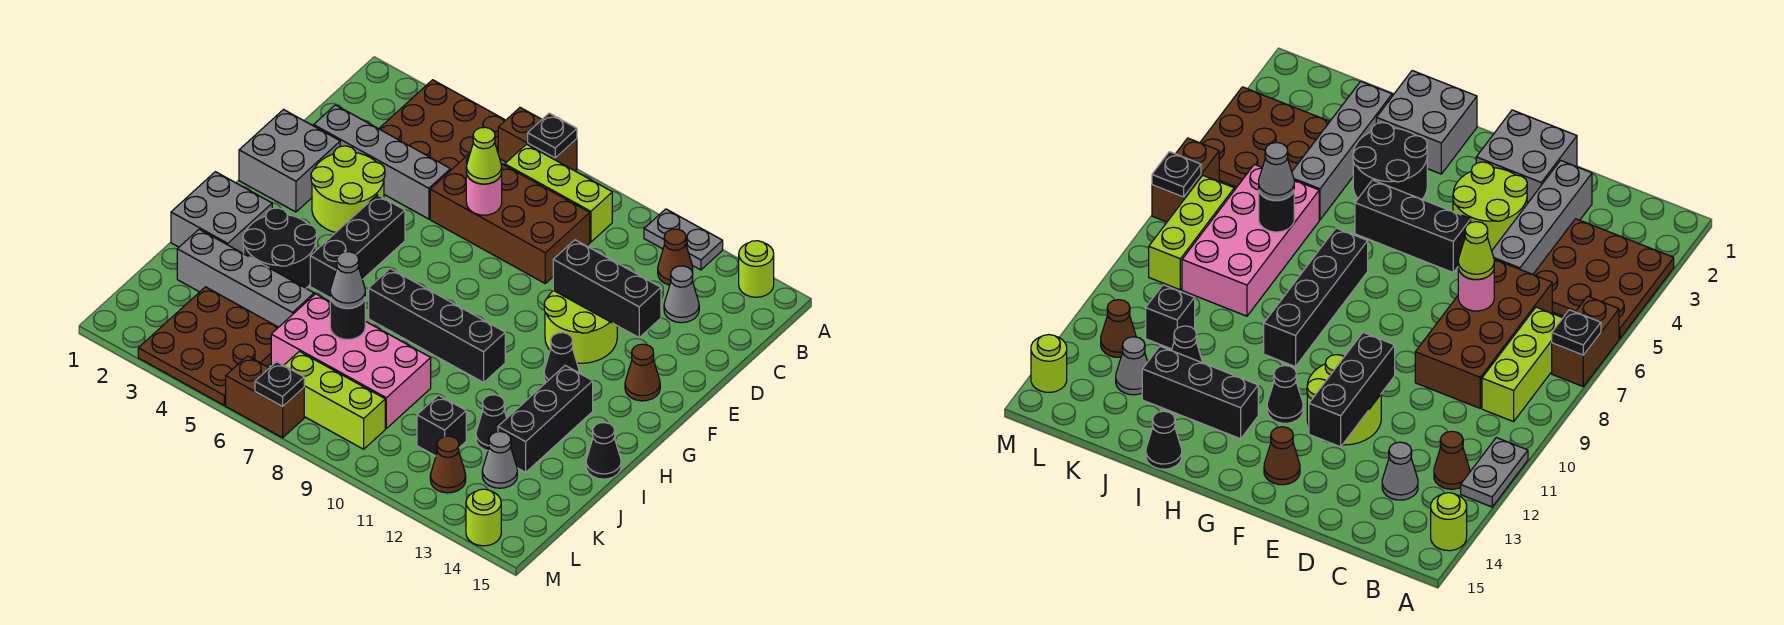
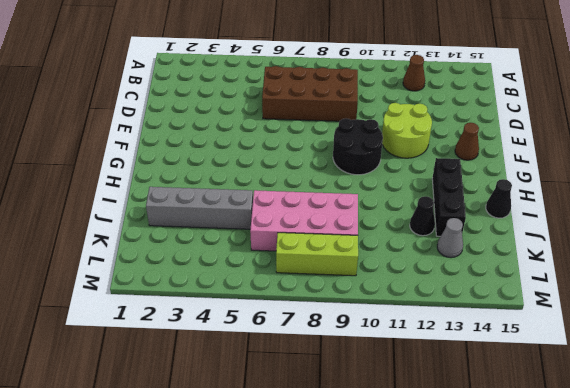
black 2x2 round brick [333,118,383,175] -> black 2x2 round brick moved to [243,208,317,288]
none -> brown 3x3 plate [379,80,506,171]
none -> brown 1x2 brick [498,108,577,171]
none -> grey 1x2 plate [644,209,723,270]
none -> lime 1x1 round brick [739,241,774,297]

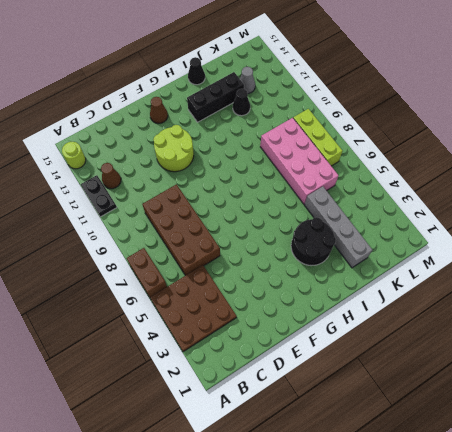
black 1x2 plate [81,175,117,217] -> grey 1x2 plate [644,209,723,270]
none -> lime 1x3 brick [505,144,612,242]
none -> grey 1x1 cone [664,266,699,323]
none -> grey 1x4 brick [314,105,450,219]
none -> grey 2x2 brick [239,110,340,212]

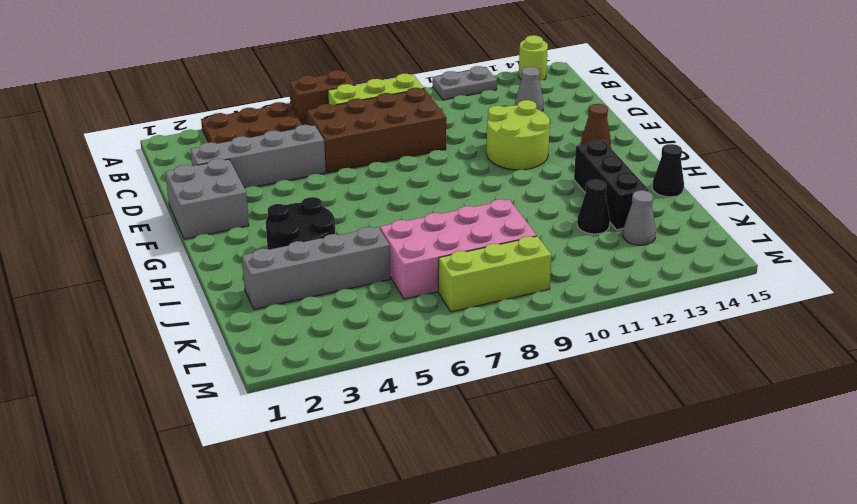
none -> brown 1x1 cone [658,229,693,285]
none -> lime 2x2 round brick [311,146,385,233]
none -> black 1x3 brick [310,195,405,297]
none -> black 1x1 cone [544,333,579,382]

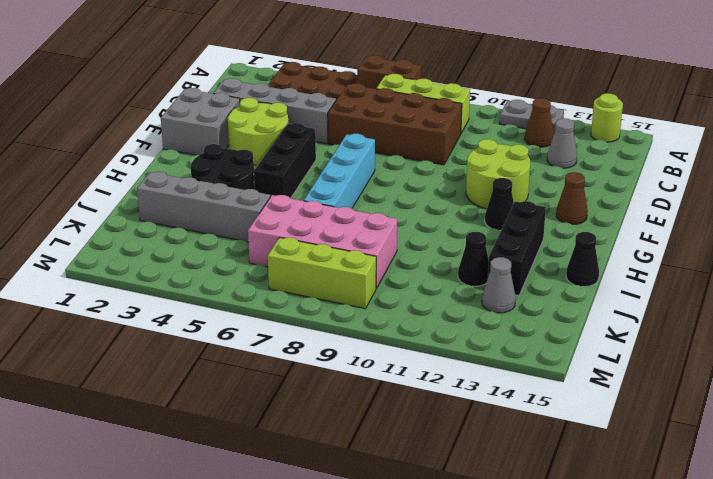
cyan 1x4 brick [304,134,375,208] -> black 1x4 brick [369,269,505,383]
none -> grey 2x2 brick [171,172,272,254]
none -> brown 3x3 plate [138,287,278,405]
none -> black 1x1 brick [417,395,466,456]
none -> brown 1x1 cone [430,436,466,493]

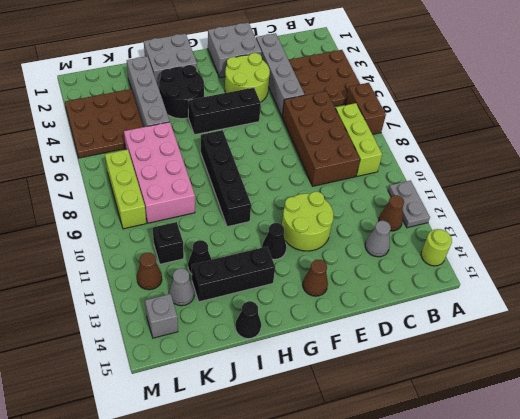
grey 1x1 brick [145,294,178,338] -> none
none -> brown 1x2 brick [226,356,304,438]
none -> lime 1x1 round brick [466,489,501,546]
none -> black 1x1 plate [528,113,577,158]
none -> pink 1x1 round brick [466,172,502,215]

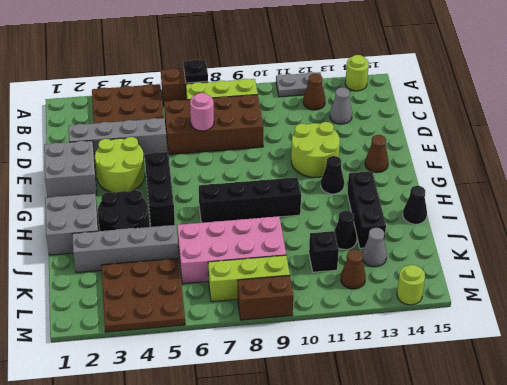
brown 1x2 brick [238,276,293,320] -> brown 1x2 brick moved to [226,356,304,438]
none -> black 1x3 brick [553,240,661,338]
none -> black 1x1 round brick [330,298,365,340]
none -> black 1x1 plate [255,362,304,407]
none -> lime 1x1 cone [466,127,502,184]

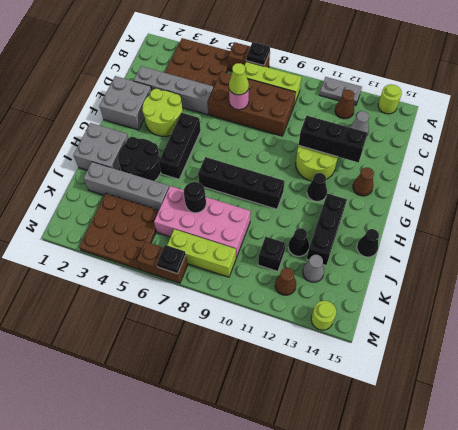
none -> grey 1x1 cone [330,252,365,308]

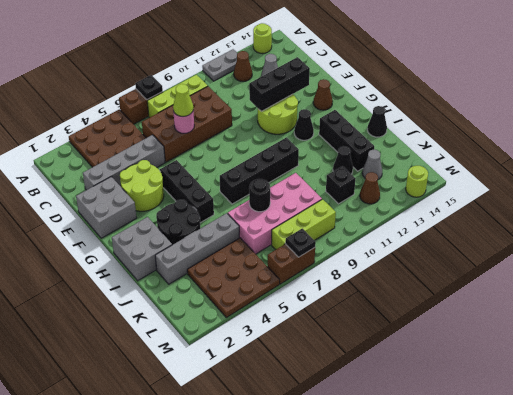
none -> grey 1x1 cone [330,252,365,308]

